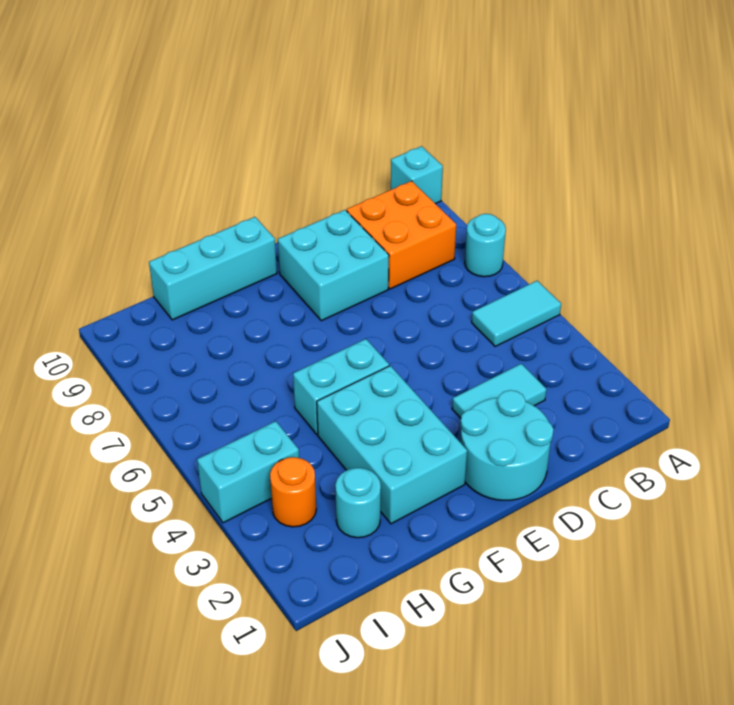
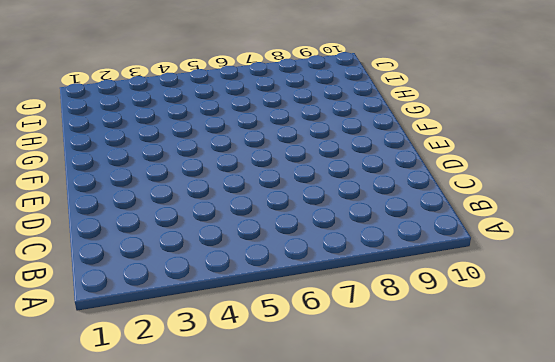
none -> cyan 1x2 tile [472,281,561,347]
none -> cyan 1x1 round brick [465,214,506,277]
none -> cyan 1x1 brick [391,146,443,204]

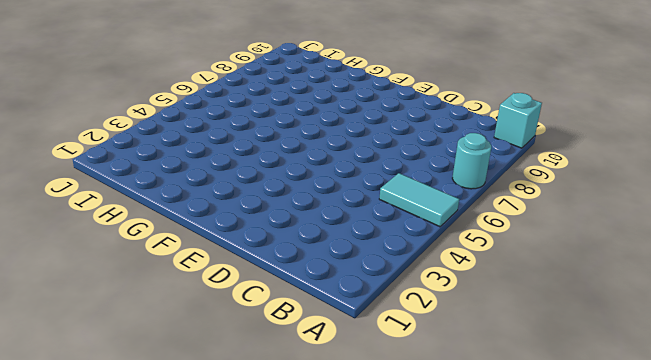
none -> orange 2x2 brick [347,181,456,289]
none -> cyan 1x2 tile [452,364,547,418]
none -> cyan 2x2 round brick [460,390,554,500]

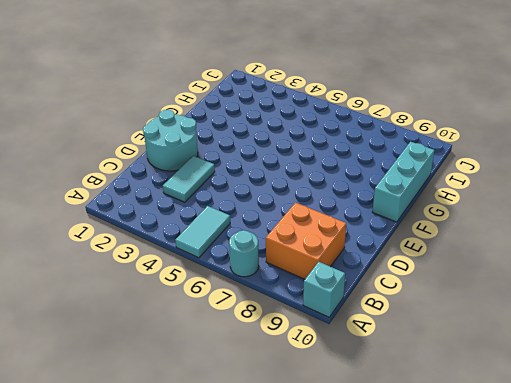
none -> cyan 2x2 brick [278,210,389,321]
none -> cyan 2x3 brick [317,366,467,524]
none -> cyan 1x2 brick [293,339,389,434]

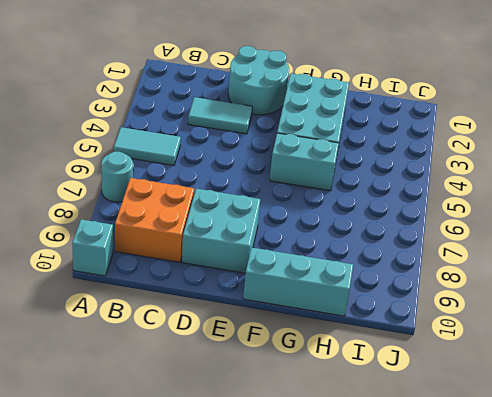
none -> cyan 1x1 round brick [335,468,381,538]
none -> orange 1x1 round brick [270,457,316,527]
none -> cyan 1x2 brick [197,421,299,523]

